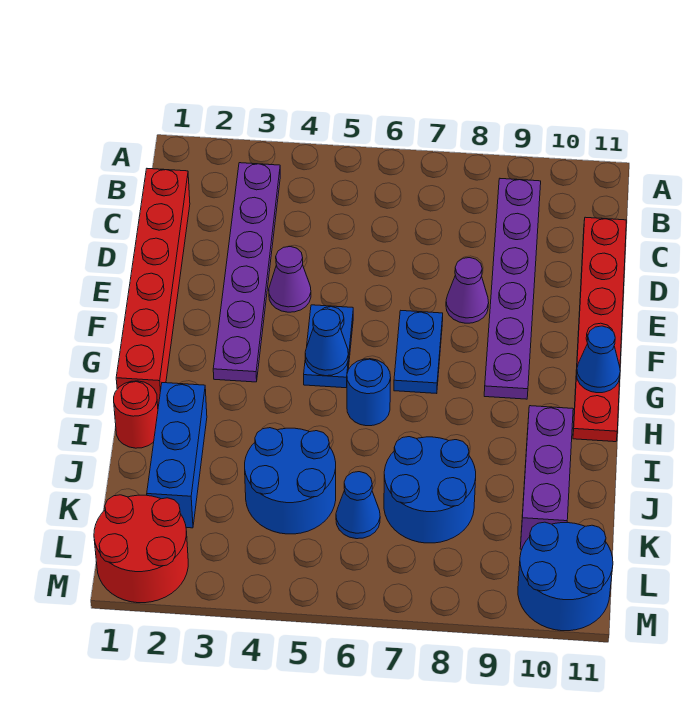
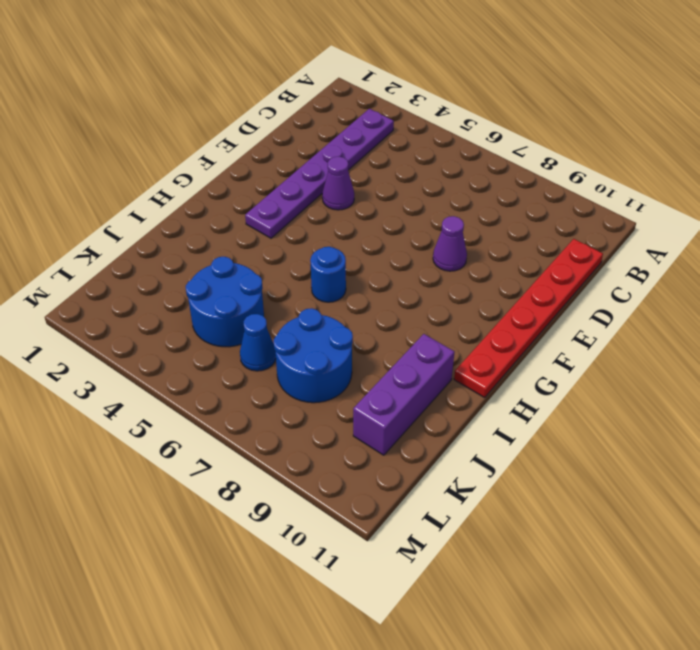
none -> purple 1x6 plate [484,179,541,399]
none -> red 1x6 brick [116,169,190,406]
none -> blue 1x2 plate [304,305,353,388]

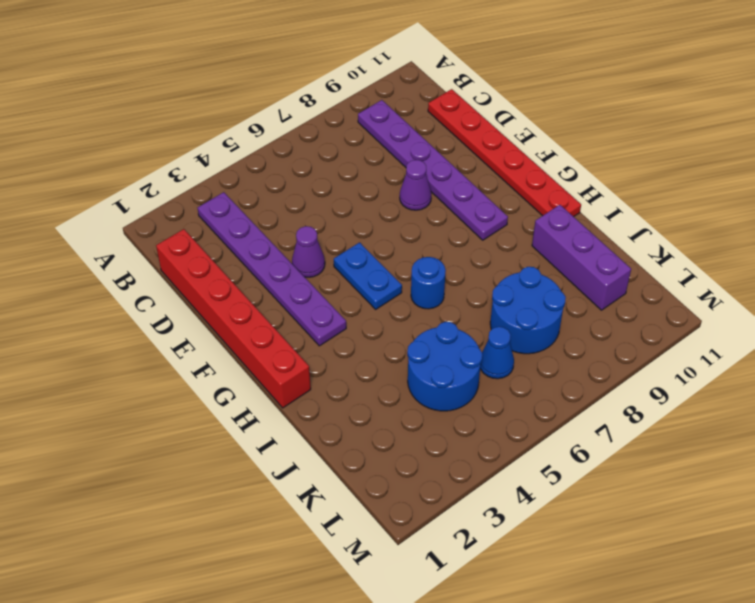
none -> blue 1x2 plate [394,311,443,394]
none -> red 1x1 round brick [114,381,158,448]
none -> blue 1x3 brick [147,383,207,528]

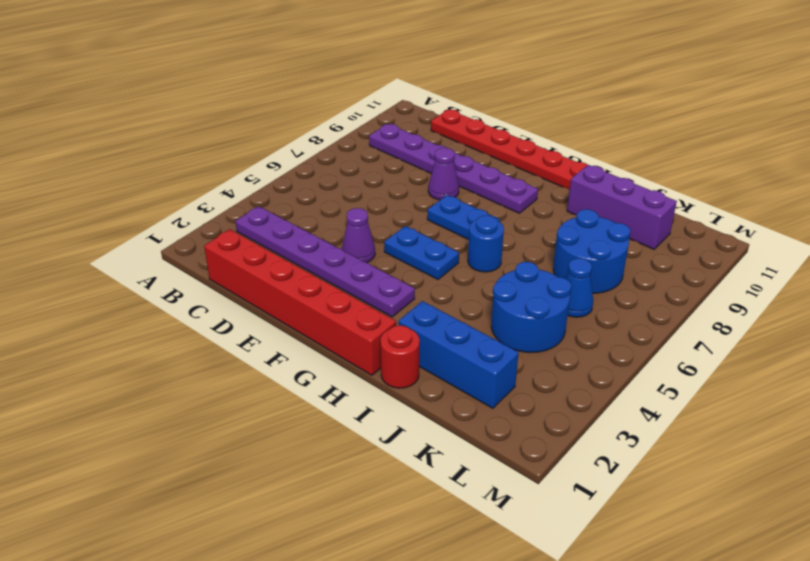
none -> red 2x2 round brick [94,495,188,603]
none -> blue 2x2 round brick [518,522,613,631]
none -> blue 1x1 cone [305,309,348,376]

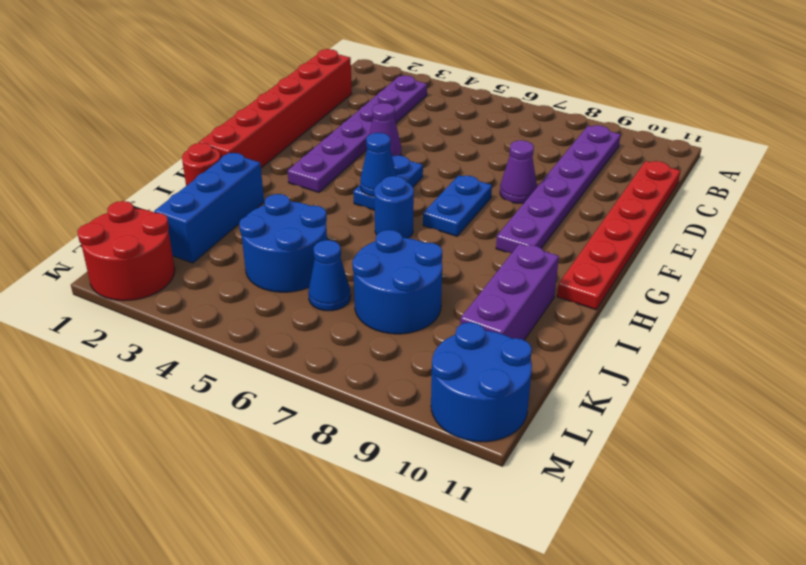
none -> blue 1x1 cone [576,326,620,393]

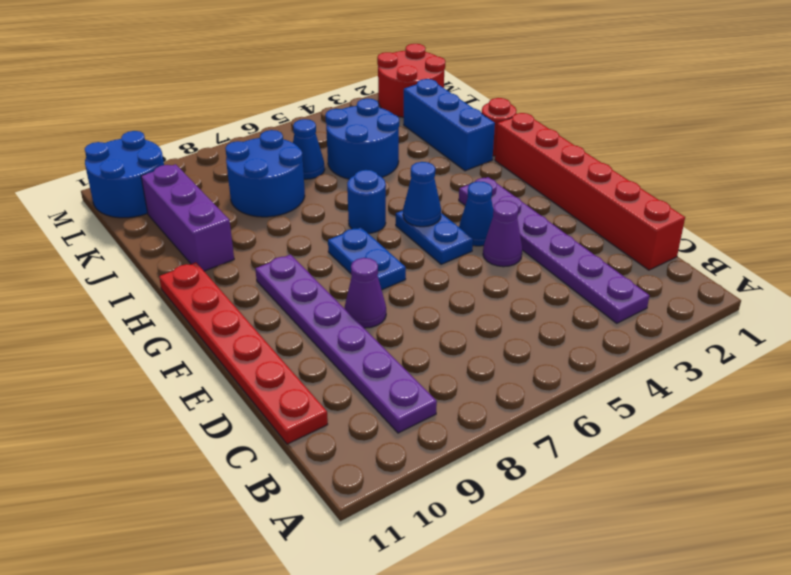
blue 1x1 cone [459,181,493,246] -> blue 1x1 cone moved to [576,326,620,393]

